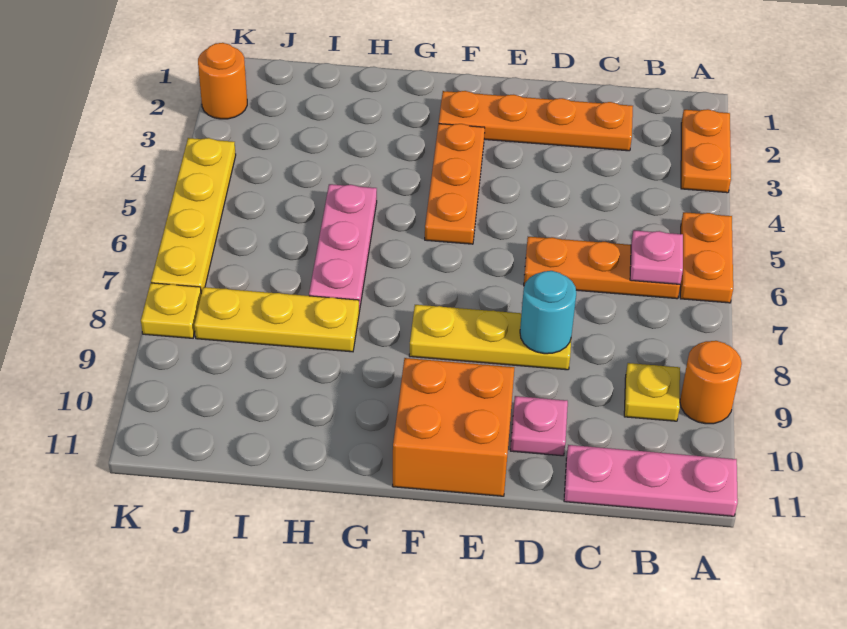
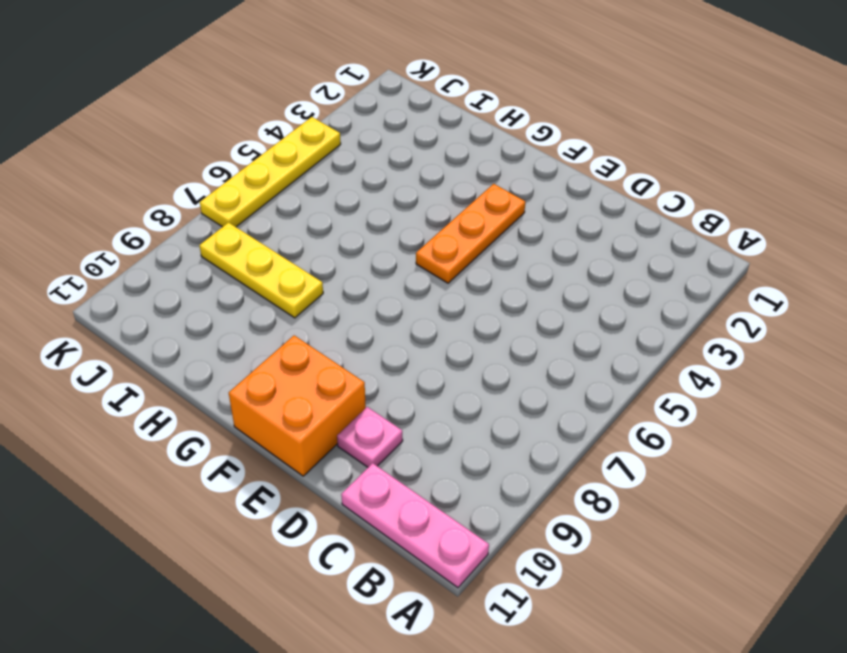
none -> orange 1x2 plate [681,109,731,193]
none -> orange 1x2 plate [680,212,733,303]
none -> orange 1x1 round brick [680,341,742,424]

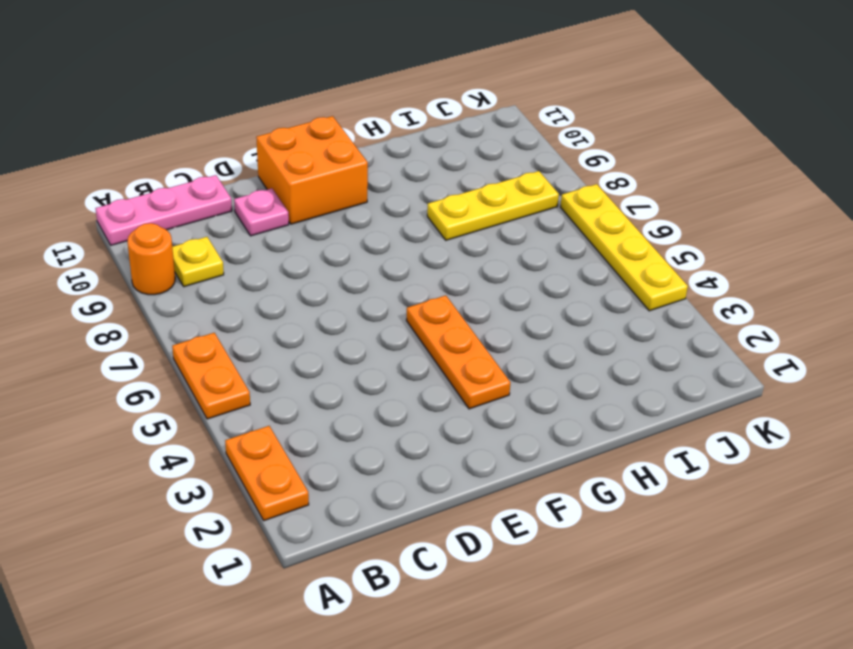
none -> orange 1x3 plate [524,237,680,299]
none -> orange 1x4 plate [439,91,633,151]
none -> yellow 1x3 plate [409,305,571,370]

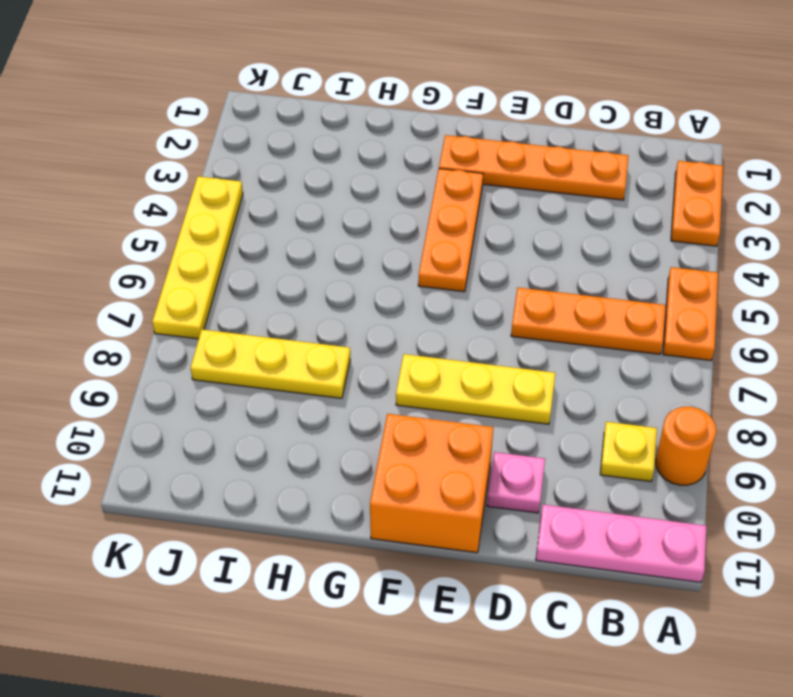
none -> pink 1x3 plate [309,184,377,311]
none -> orange 1x1 round brick [198,43,247,119]
none -> yellow 1x1 plate [141,283,201,338]

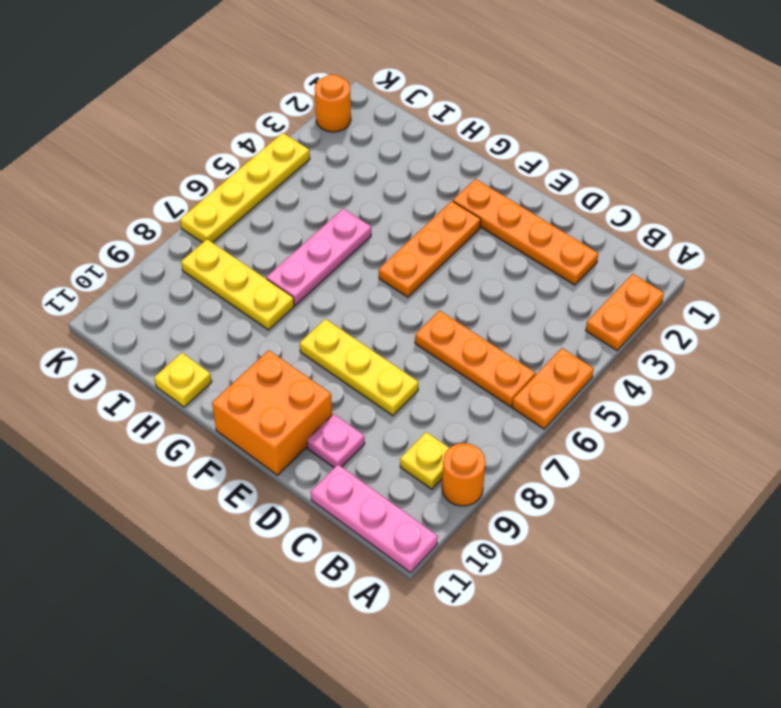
yellow 1x1 plate [154,353,212,407] -> yellow 1x1 plate moved to [141,283,201,338]
none -> pink 1x1 plate [630,230,683,284]
none -> cyan 1x1 round brick [520,271,576,354]

